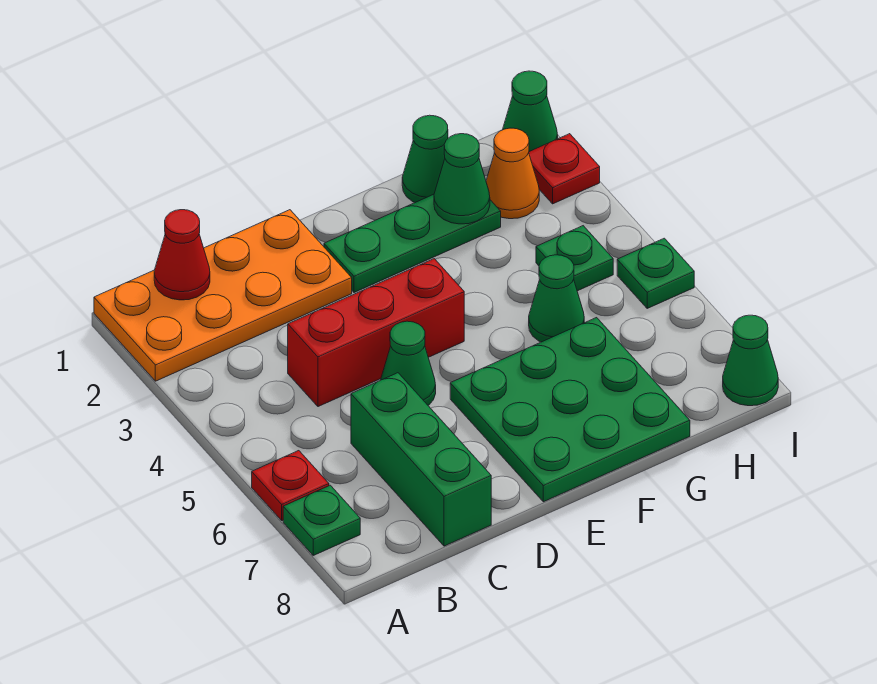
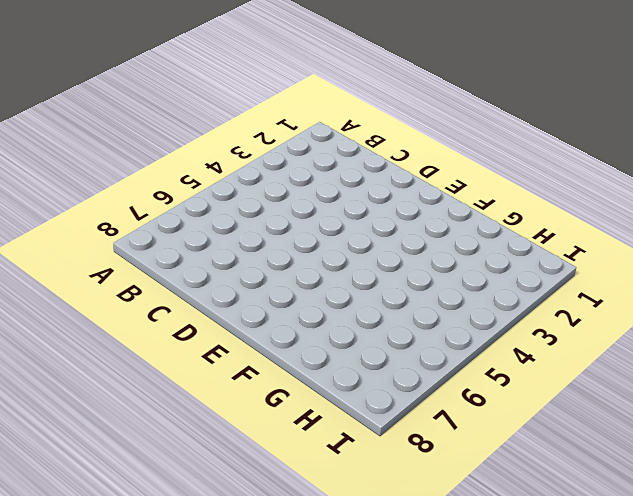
none -> orange 2x4 plate [94,210,352,381]
none -> red 1x1 plate [252,451,329,521]
none -> green 1x1 plate [283,485,360,555]

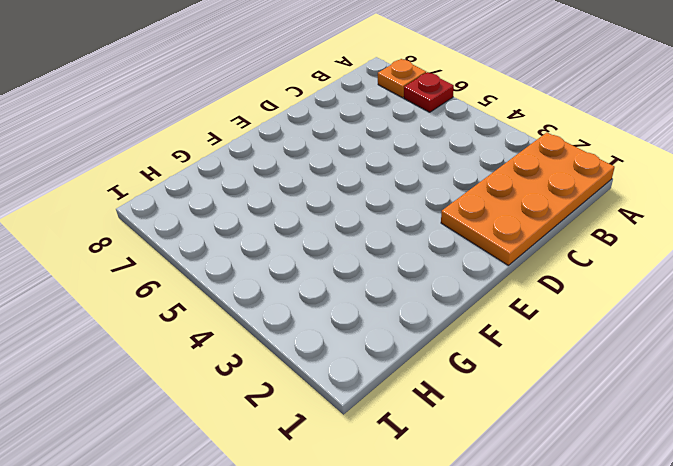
orange 1x1 plate [378,59,426,98] -> green 1x1 plate [283,485,360,555]
none -> red 1x3 brick [288,259,464,407]
none -> green 1x3 brick [351,373,491,546]
none -> green 1x1 cone [381,321,436,405]

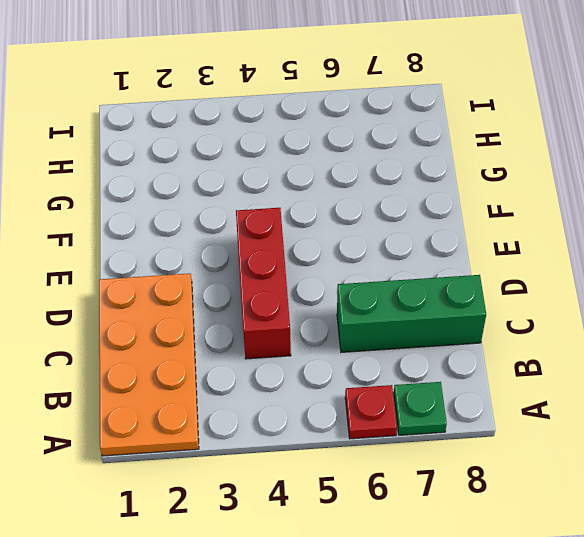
none -> green 1x1 cone [381,321,436,405]
none -> green 1x3 plate [324,194,501,293]
none -> green 3x3 plate [450,318,690,502]

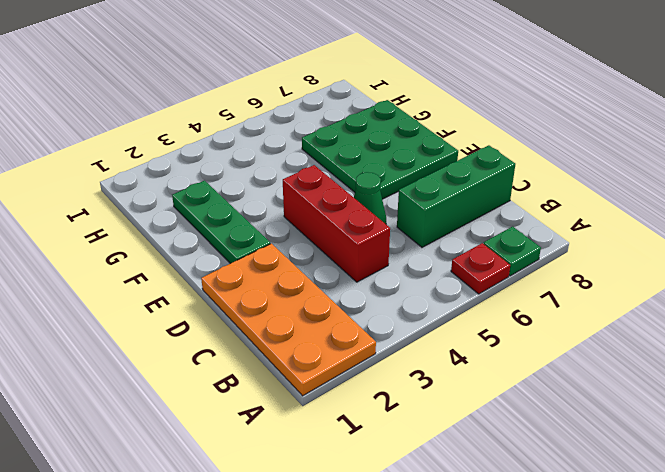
none -> green 1x1 cone [402,115,448,202]
none -> green 1x1 cone [529,255,584,342]
none -> orange 1x1 cone [486,128,539,219]

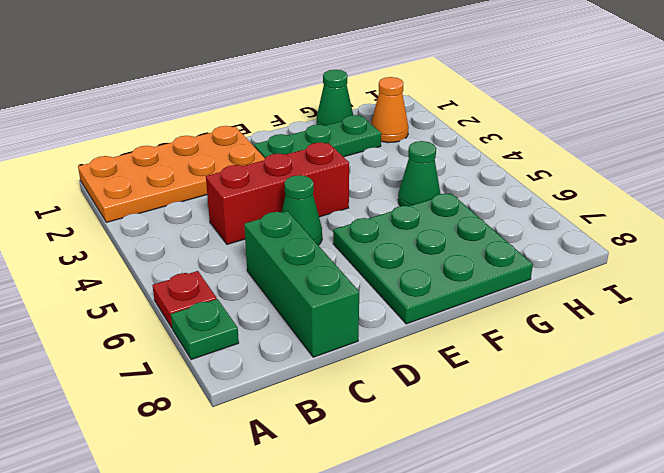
none -> green 1x1 plate [536,226,613,291]
none -> green 1x1 cone [503,71,558,152]
none -> red 1x1 plate [529,134,600,204]

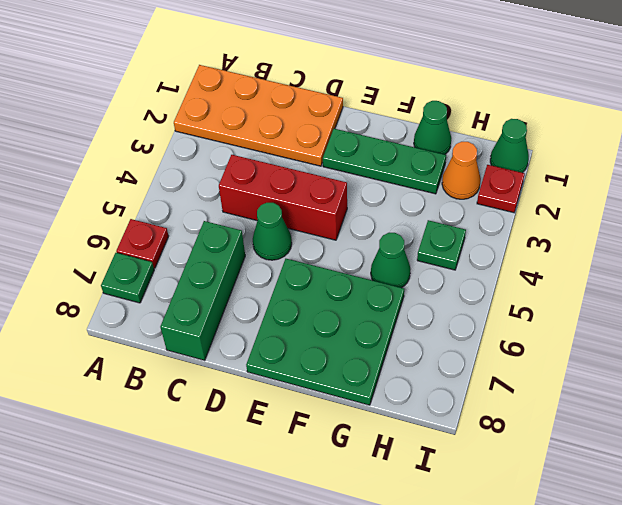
none -> green 1x1 plate [617,238,694,308]
none -> green 1x1 cone [723,315,778,406]
none -> red 1x1 cone [154,210,210,300]

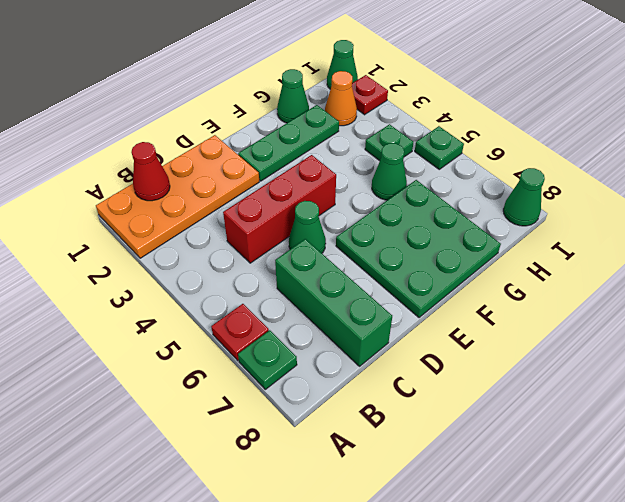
none -> green 1x1 cone [434,134,490,224]

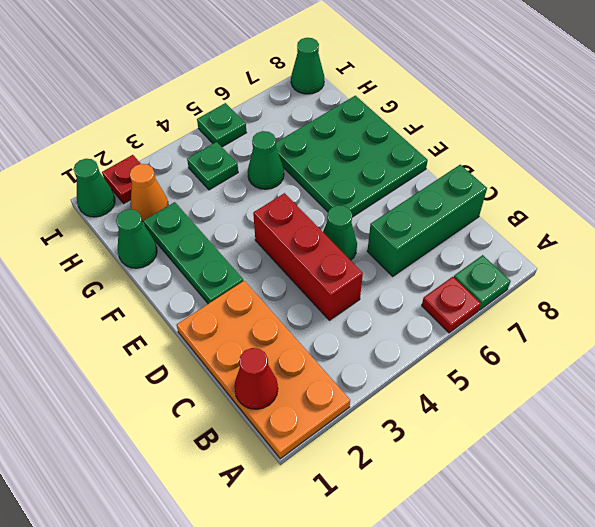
none -> green 1x1 cone [434,134,490,224]

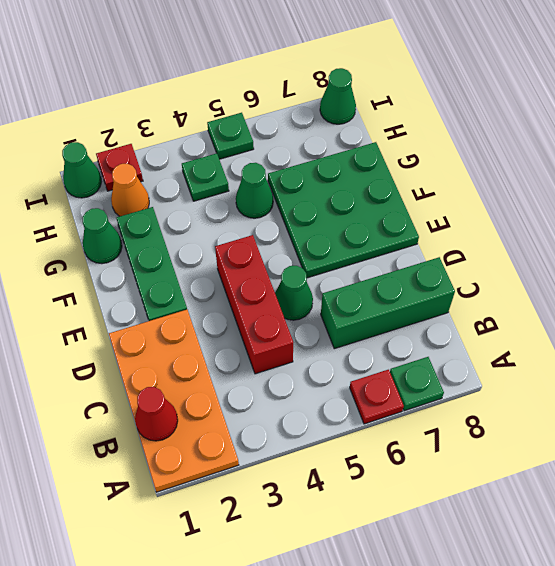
none -> green 1x1 cone [434,134,490,224]

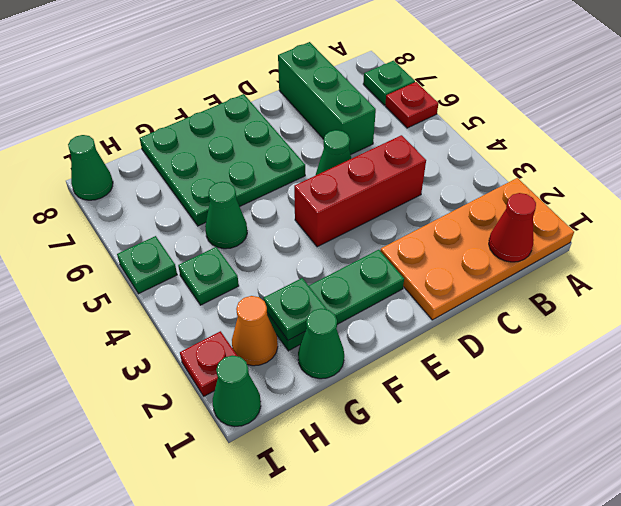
green 1x1 plate [264,278,327,341] -> green 1x1 cone [434,134,490,224]

